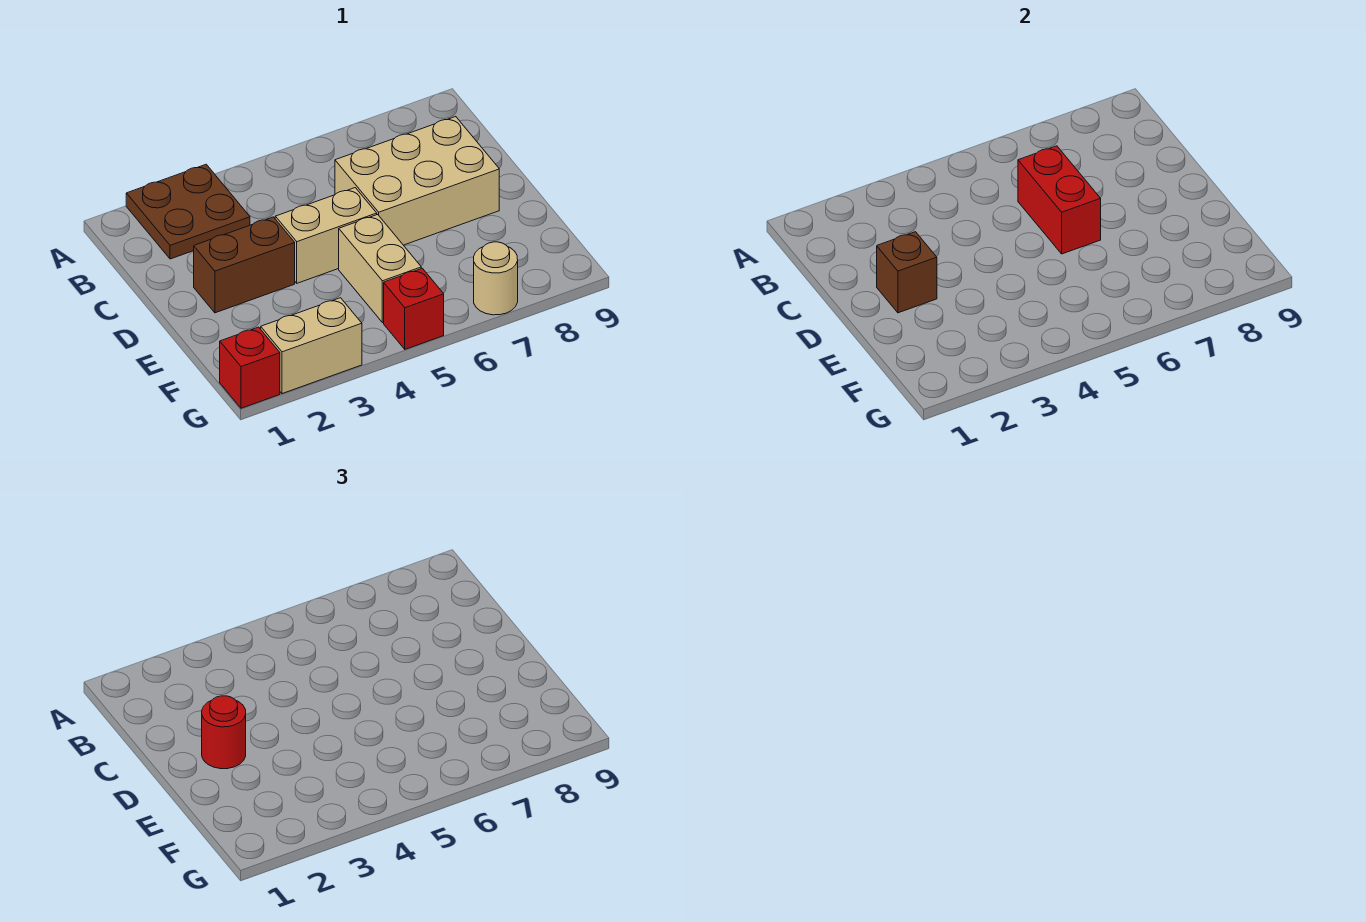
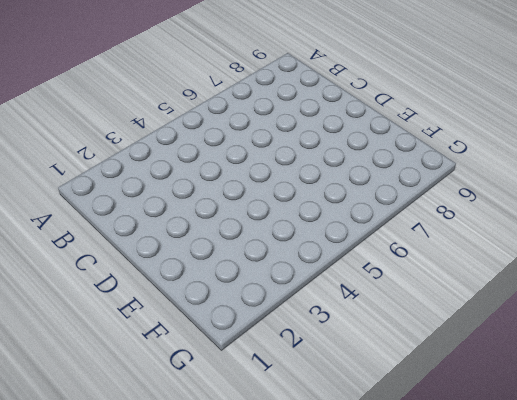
none -> brown 2x2 plate [126,164,250,259]
none -> tan 2x3 brick [335,117,499,245]
none -> brown 1x2 brick [194,217,295,313]

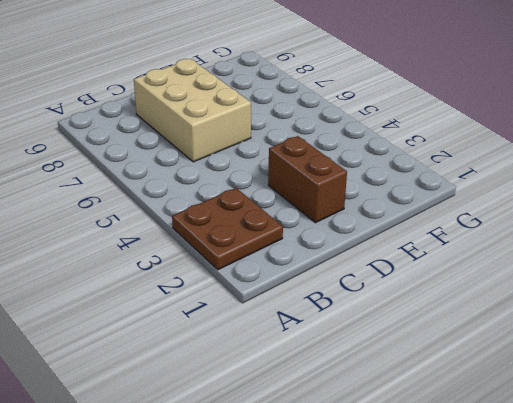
none -> tan 1x2 brick [275,188,377,283]
none -> tan 1x2 brick [339,214,421,323]
none -> red 1x1 brick [220,327,280,408]

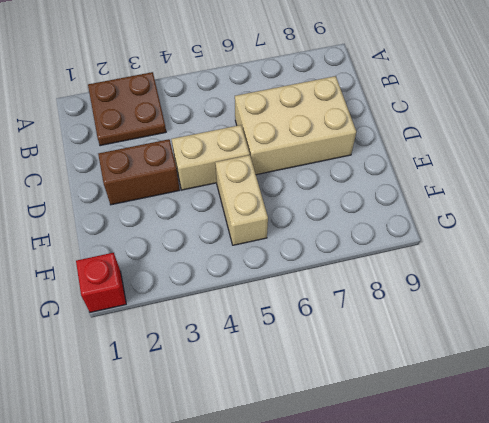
none -> tan 1x2 brick [261,298,362,394]
none -> red 1x1 brick [384,268,444,349]
none -> tan 1x1 round brick [474,242,518,315]

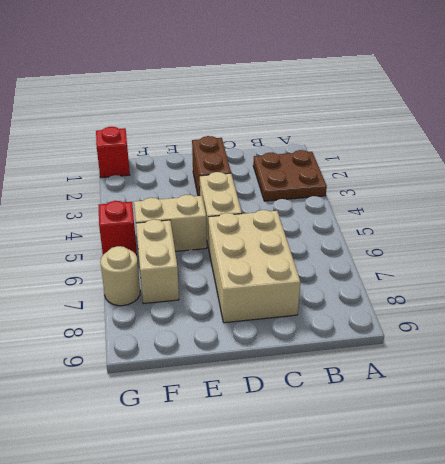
tan 1x2 brick [136,219,179,304] -> tan 1x2 brick moved to [261,298,362,394]
none -> red 1x2 brick [1018,146,1101,254]
none -> brown 1x1 brick [877,232,937,313]
none -> red 1x1 round brick [202,696,246,769]

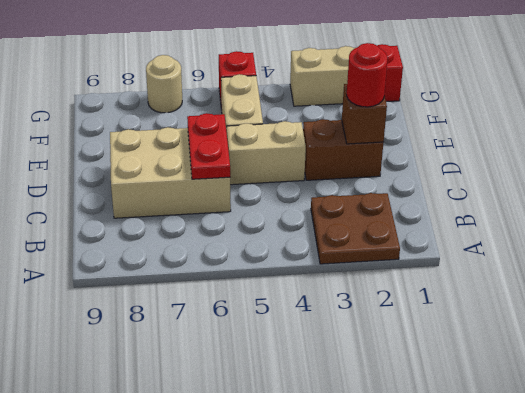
red 1x2 plate [187,113,230,179] -> red 1x2 brick [1018,146,1101,254]

